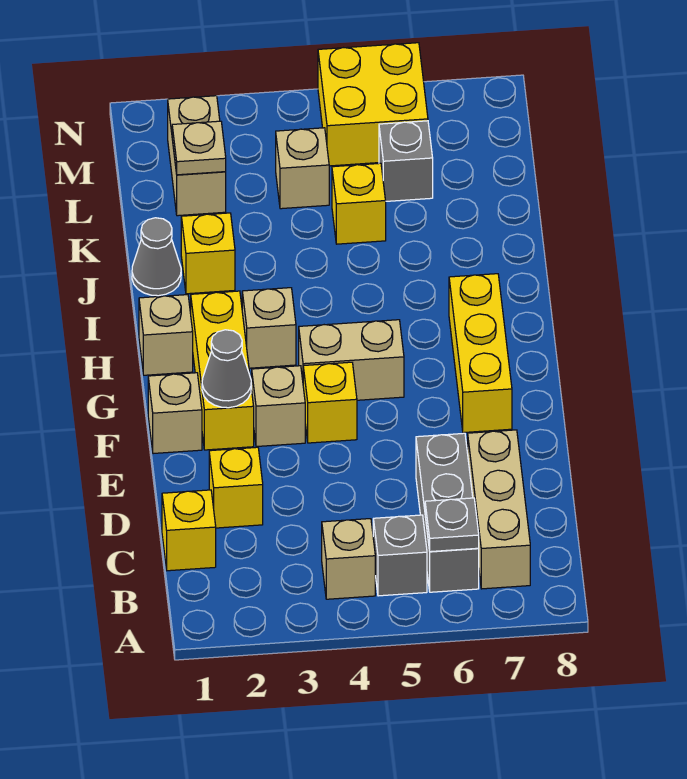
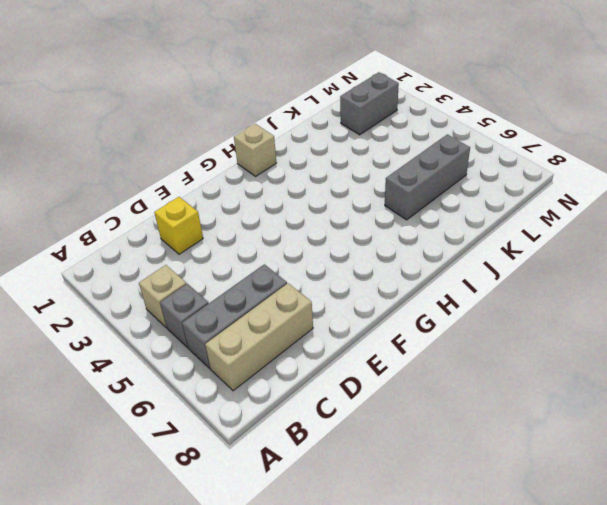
grey 1x3 brick [385,134,470,220] -> grey 1x1 brick [379,121,433,201]
grey 1x2 brick [340,72,399,135] -> tan 1x2 brick [168,96,226,216]
none -> yellow 1x1 brick [162,490,216,571]
none -> tan 1x1 brick [148,373,202,454]
none -> yellow 1x3 brick [191,291,254,450]

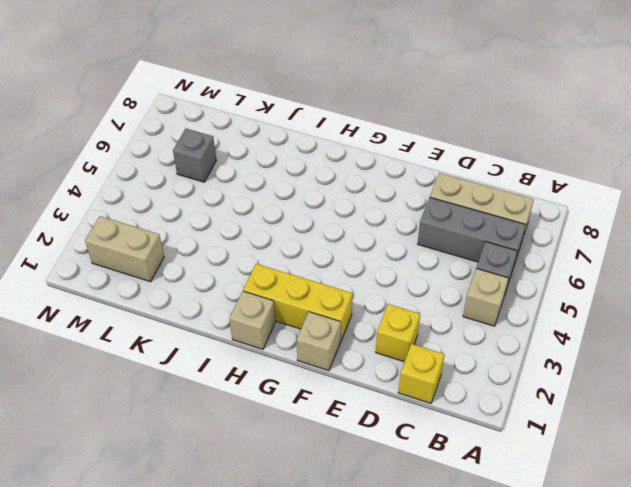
none -> tan 1x1 brick [252,366,305,447]
none -> yellow 1x1 brick [303,362,357,443]
none -> yellow 1x3 brick [449,274,512,433]

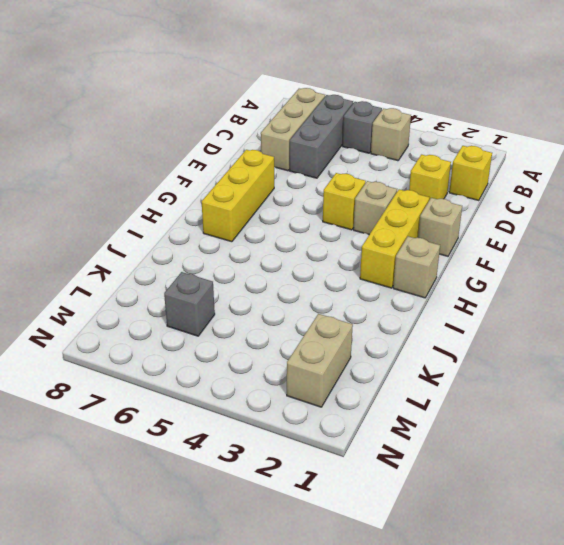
none -> tan 1x2 brick [299,320,404,400]
none -> tan 1x1 brick [242,288,296,368]
none -> grey 1x1 cone [132,218,181,296]

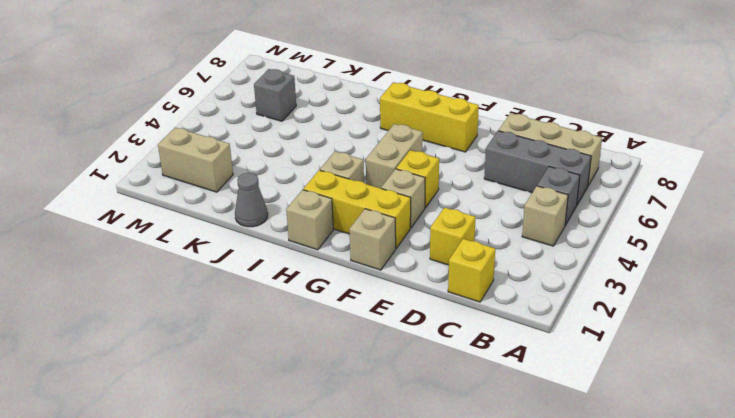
none -> yellow 1x1 brick [181,213,235,294]
none -> yellow 1x1 brick [332,163,386,244]
none -> tan 1x1 brick [276,128,329,209]

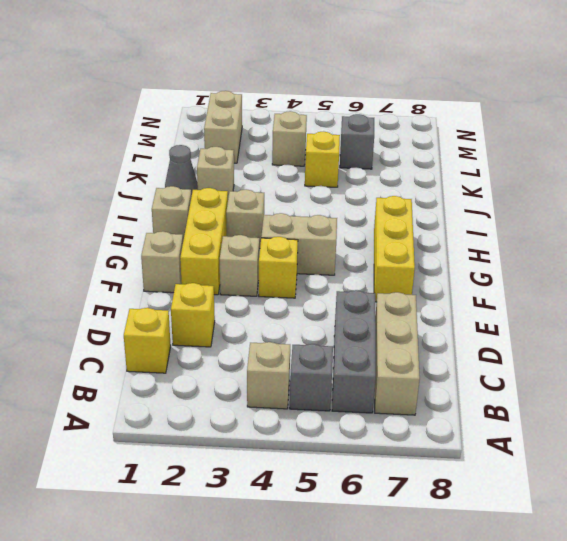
tan 1x1 brick [197,147,234,198] -> yellow 1x1 brick [181,213,235,294]
none -> yellow 2x2 brick [318,43,428,166]
none -> grey 1x1 plate [425,498,479,552]
none -> grey 1x1 cone [202,330,251,408]

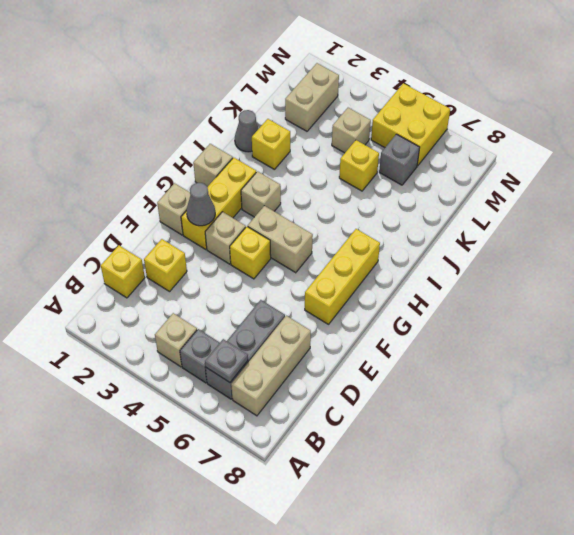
none -> tan 1x1 plate [172,121,226,175]

